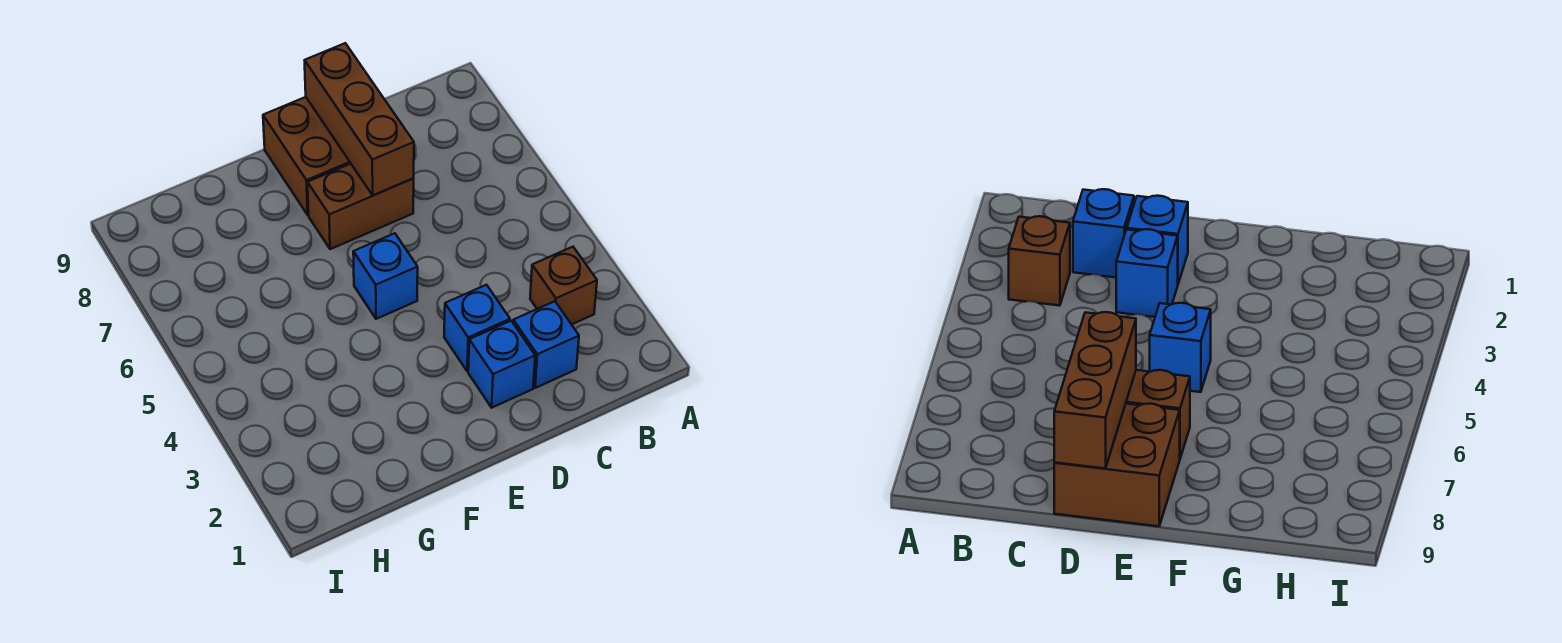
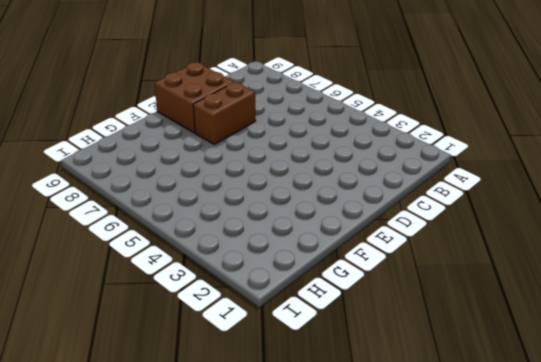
none -> brown 1x1 brick [530,247,597,324]
none -> blue 1x1 brick [513,301,579,388]

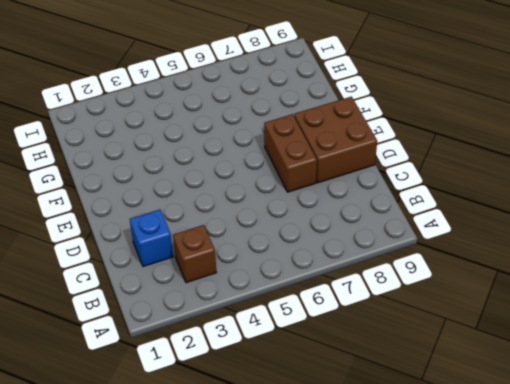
none -> blue 1x1 brick [468,321,535,408]
none -> blue 1x1 brick [444,285,510,371]

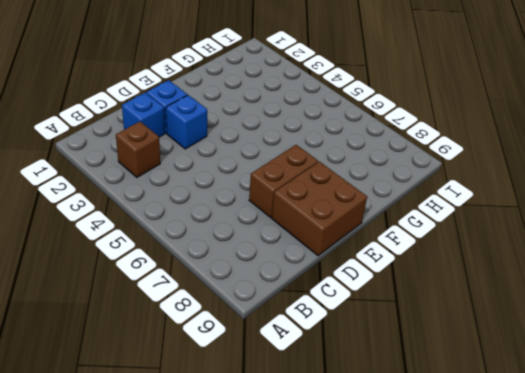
none -> blue 1x1 brick [353,233,418,319]
none -> brown 1x3 brick [305,43,414,195]

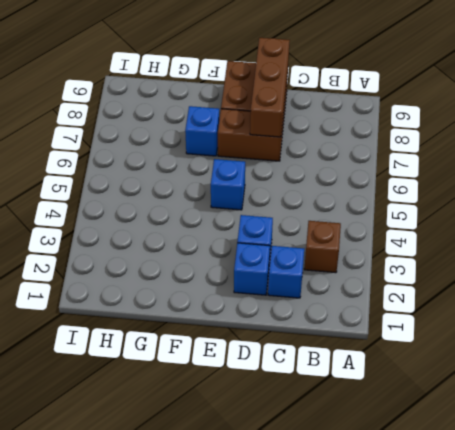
blue 1x1 brick [185,106,219,156] -> none

